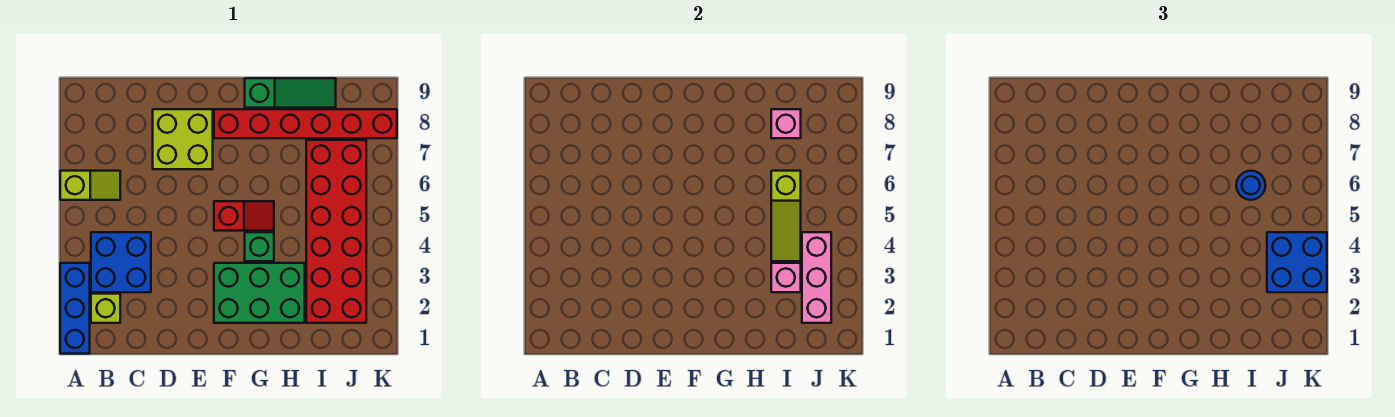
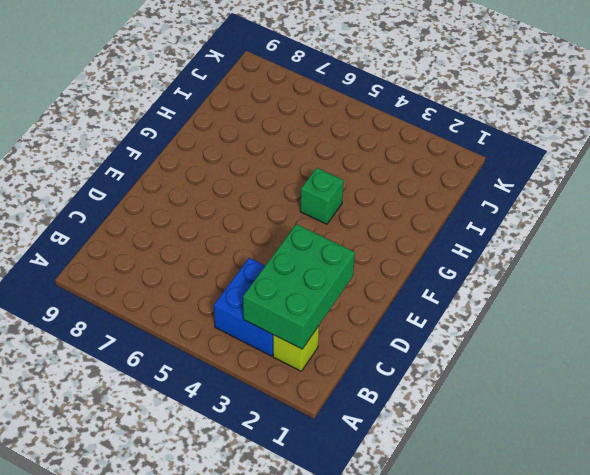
green 2x3 brick [243,224,355,349] -> green 2x3 brick moved to [214,263,305,323]
none -> blue 1x3 brick [60,263,90,354]
none -> lime 1x2 slope [60,171,120,200]
none -> lime 2x2 brick [153,109,213,169]

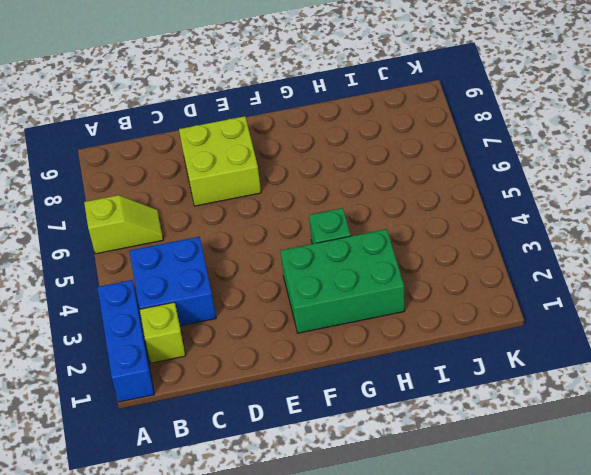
none -> red 1x2 slope [214,201,274,231]
none -> red 1x6 brick [214,109,397,138]
none -> green 1x3 slope [245,78,336,108]

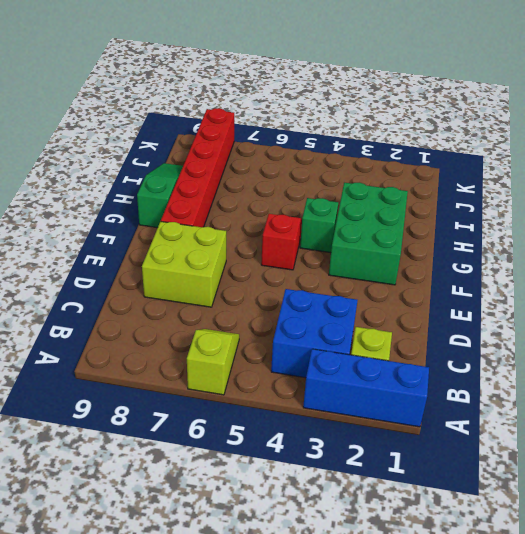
none -> red 2x6 brick [306,140,366,323]
none -> pink 1x1 brick [771,263,801,292]
none -> lime 1x3 slope [771,171,801,261]

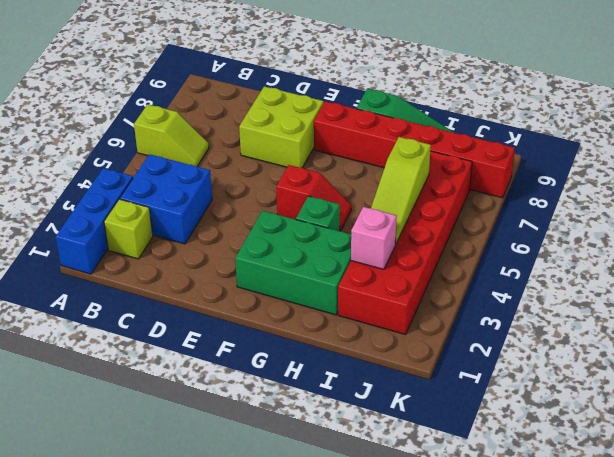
none -> pink 1x1 brick [771,109,801,138]
none -> pink 1x3 brick [802,232,831,323]
none -> blue 1x1 round brick [1236,171,1266,200]

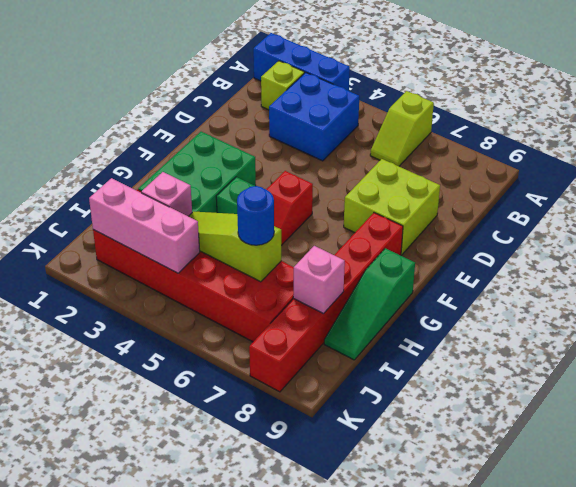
none -> blue 2x2 brick [1267,232,1327,292]

